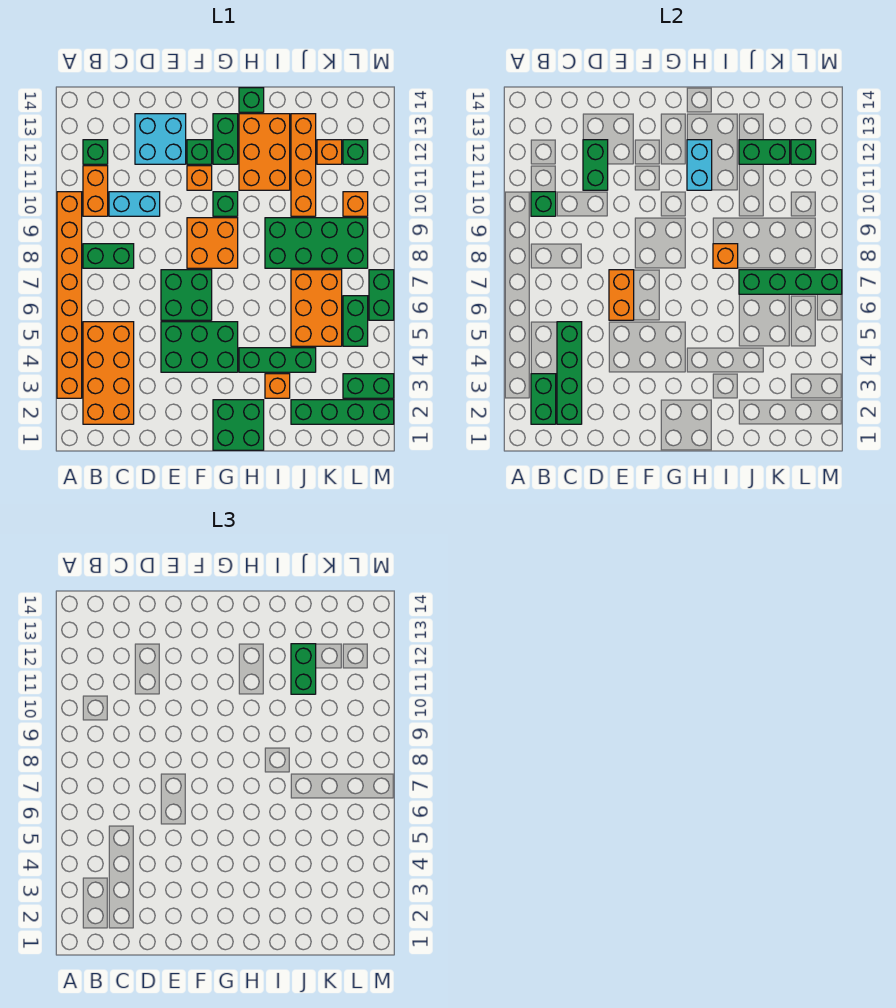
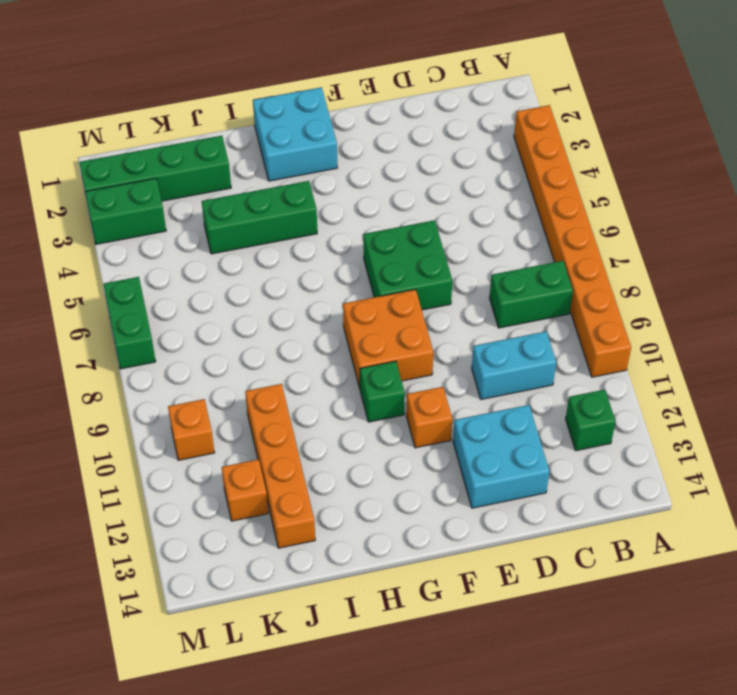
cyan 2x2 brick [253,87,337,181] -> green 2x2 brick [213,400,264,450]
none -> orange 2x4 brick [83,322,134,424]
none -> orange 1x2 brick [83,166,108,216]
none -> green 2x3 brick [161,322,238,372]
none -> green 1x1 brick [187,140,212,164]

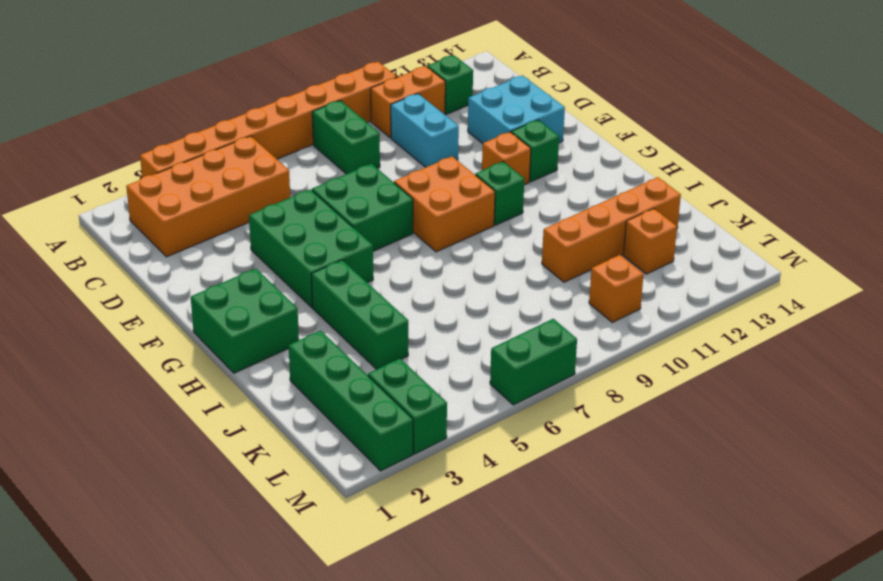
none -> green 1x2 brick [213,114,238,164]
none -> orange 2x3 brick [239,114,290,190]
none -> green 1x1 brick [239,88,264,112]
none -> orange 1x1 brick [265,374,290,398]

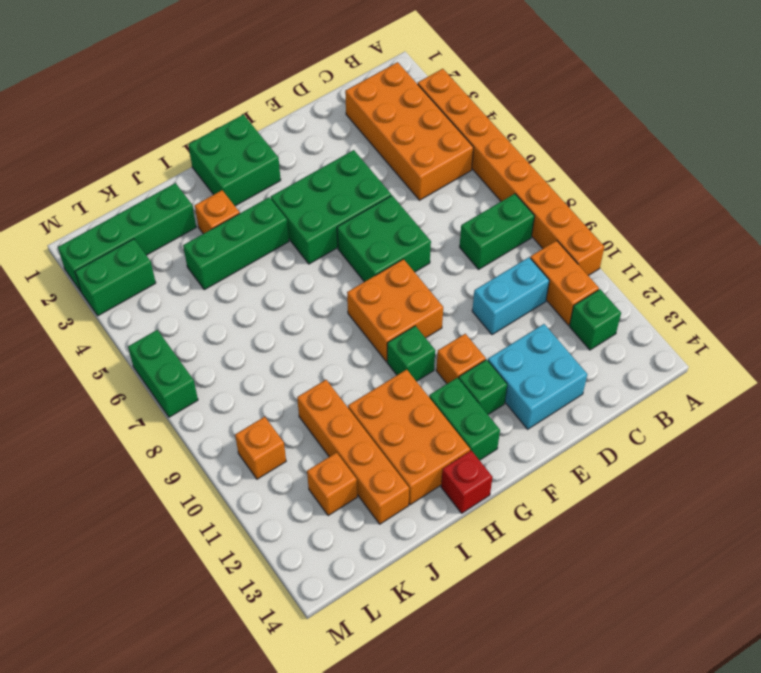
red 1x1 brick [441,450,492,513] -> green 1x1 brick [239,88,264,112]
none -> green 2x4 brick [265,218,368,268]
none -> orange 2x3 brick [291,270,342,346]
none -> green 1x2 brick [343,296,368,346]
none -> green 1x1 brick [343,140,368,164]

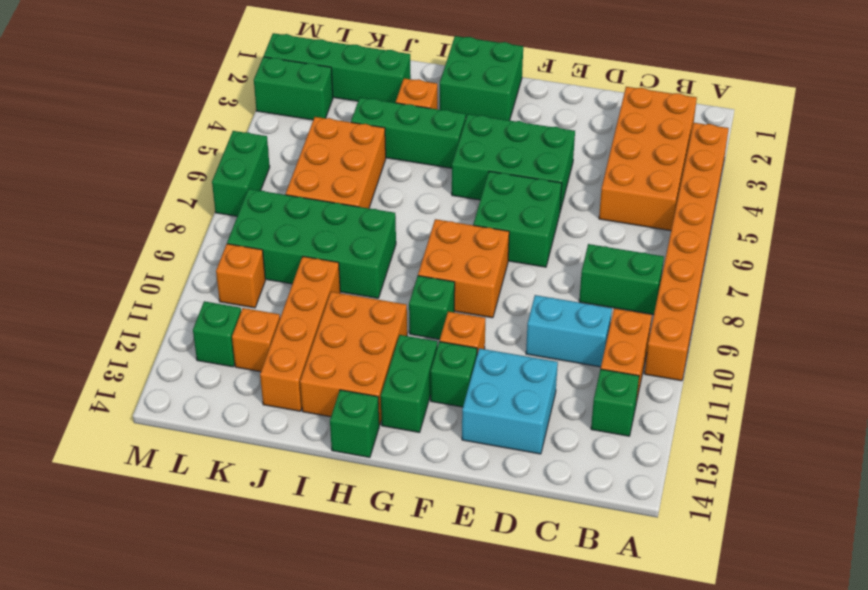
none -> green 1x2 brick [343,296,368,346]
none -> green 1x2 brick [531,374,556,424]
none -> green 1x1 brick [531,192,556,216]
none -> green 1x4 brick [557,322,582,424]

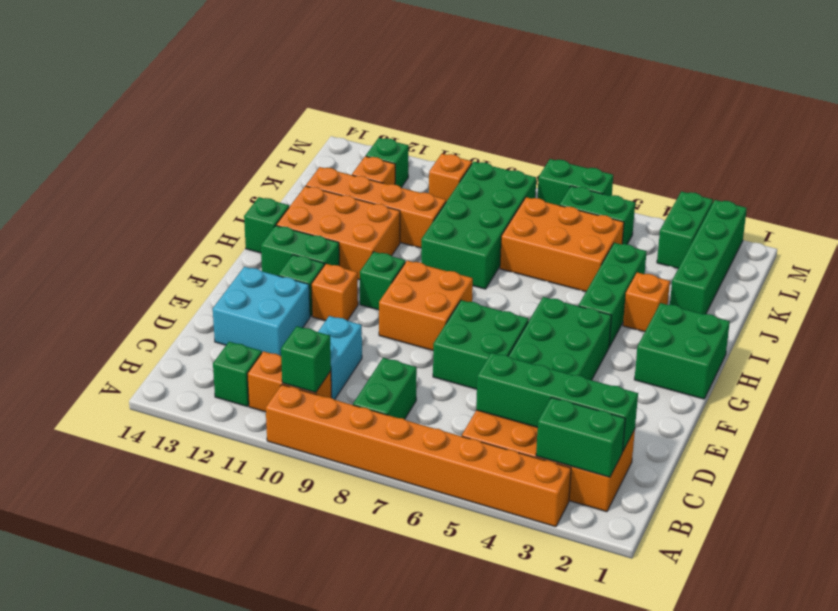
none -> green 1x2 brick [583,140,608,190]
none -> orange 1x2 brick [609,270,634,320]
none -> cyan 1x2 brick [687,140,712,190]
none -> orange 1x1 brick [713,244,738,268]

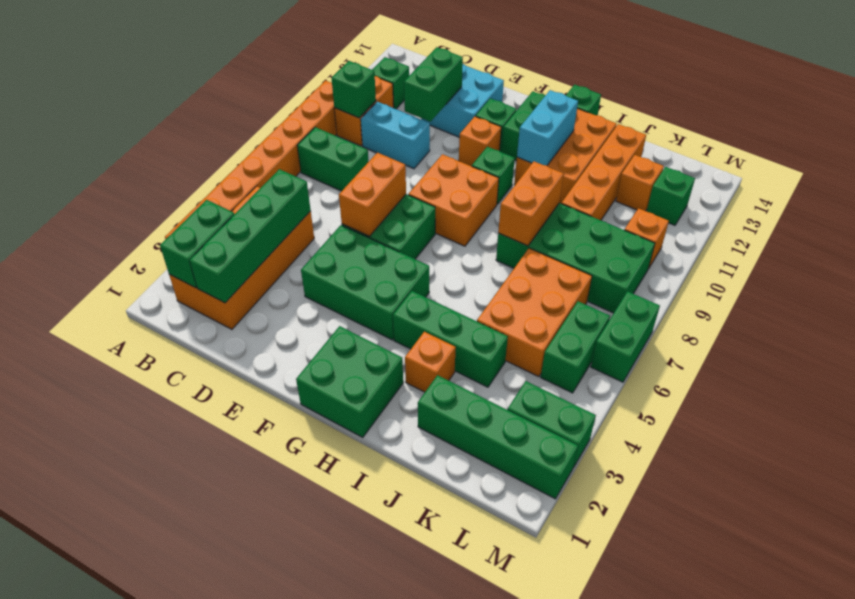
orange 1x2 brick [498,161,564,246] -> orange 1x1 brick [713,244,738,268]
none -> green 1x4 brick [739,270,842,294]
none -> green 1x2 brick [739,140,790,164]
none -> green 1x1 brick [791,140,816,164]
none -> green 1x2 brick [291,644,316,694]

